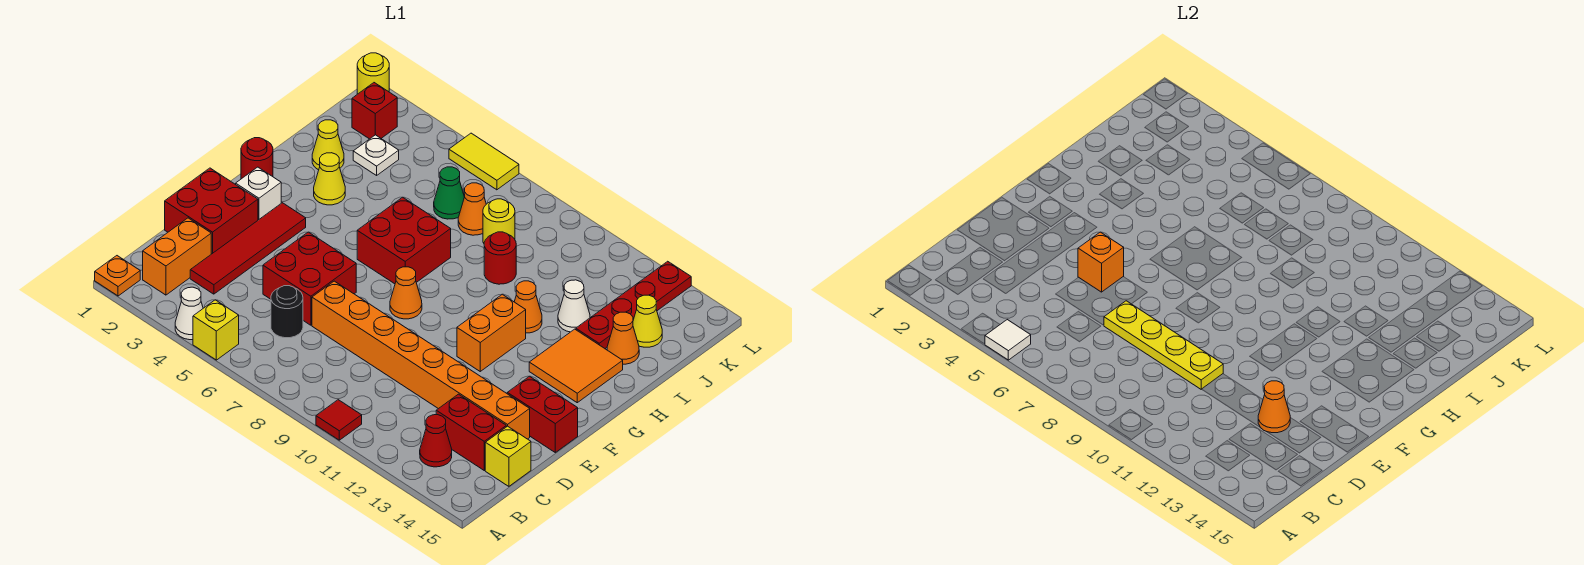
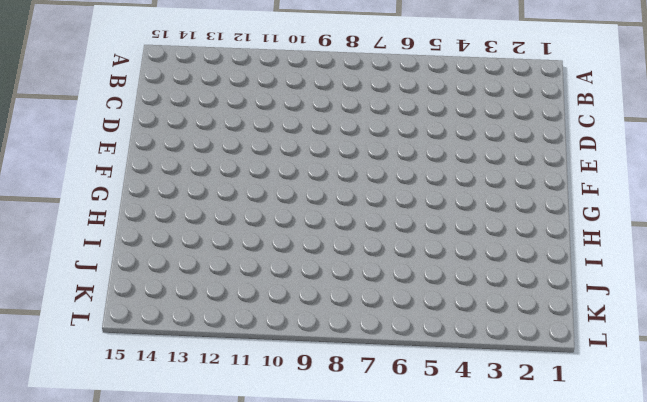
none -> orange 1x1 plate [95,256,140,296]
none -> white 1x1 cone [175,287,203,340]
none -> yellow 1x1 brick [193,300,239,360]
none -> red 1x1 tile [316,400,362,440]

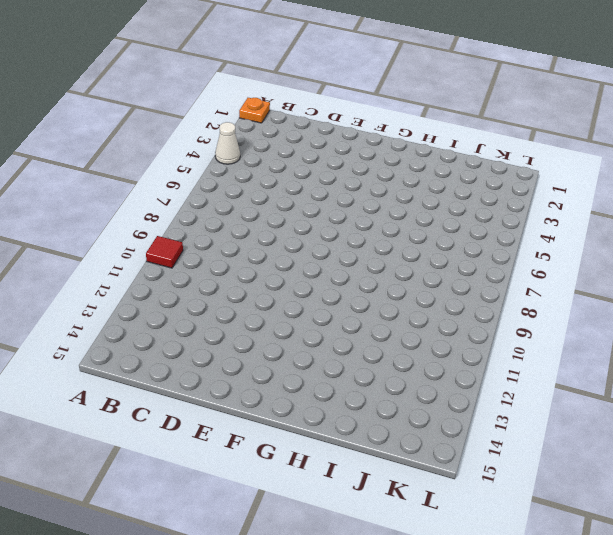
none -> yellow 1x1 brick [193,300,239,360]
none -> orange 1x2 brick [143,218,211,295]
none -> red 1x1 cone [420,415,452,467]
none -> red 1x4 tile [190,203,306,294]

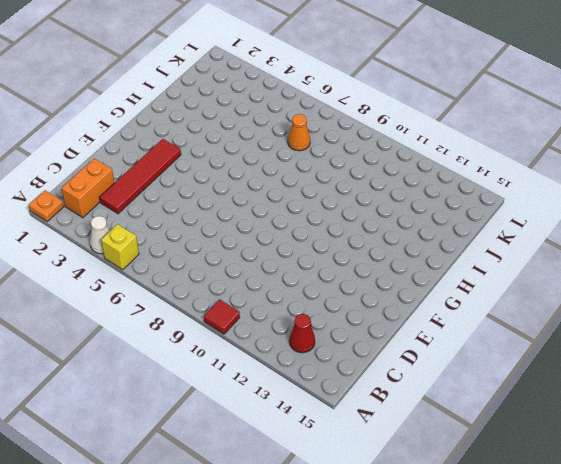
none -> black 1x1 round brick [271,286,303,338]
none -> red 1x2 brick [436,394,506,470]
none -> yellow 1x1 brick [485,426,531,486]
none -> red 2x2 brick [165,168,258,254]

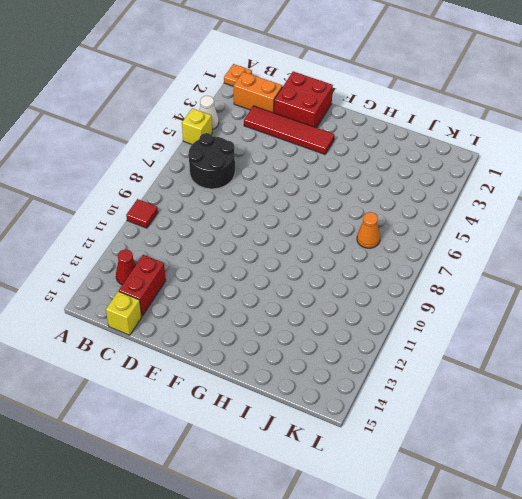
black 2x2 round brick [188,133,235,189] -> black 1x1 round brick [271,286,303,338]
none -> red 2x2 brick [263,232,356,325]
none -> orange 1x8 brick [312,281,530,439]
none -> red 1x2 brick [507,376,578,452]
none -> white 1x1 brick [236,167,281,220]

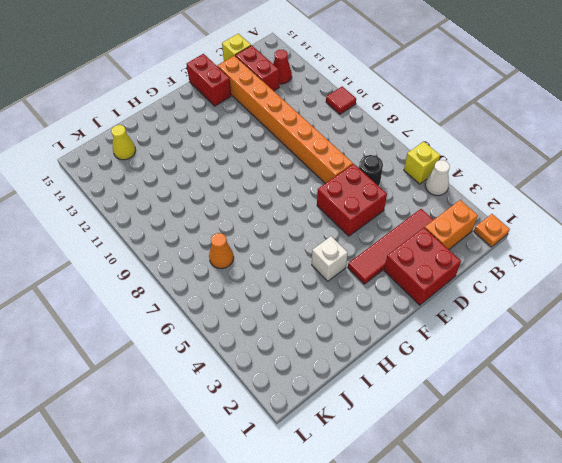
white 1x1 brick [312,236,348,281] -> white 1x1 brick moved to [236,167,281,220]
none -> orange 1x1 cone [390,267,422,319]
none -> orange 1x2 brick [457,294,526,371]
none -> red 1x1 round brick [241,138,273,179]
none -> red 2x2 brick [357,197,451,284]

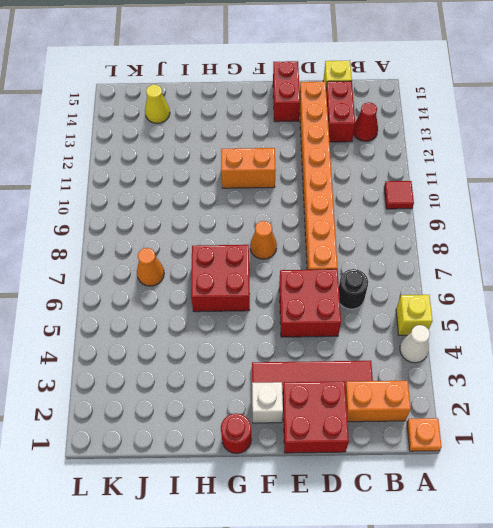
none -> orange 2x2 tile [529,329,623,403]
none -> yellow 1x1 cone [314,153,345,205]
none -> orange 1x1 cone [514,281,542,333]
none -> yellow 1x1 cone [312,120,344,170]

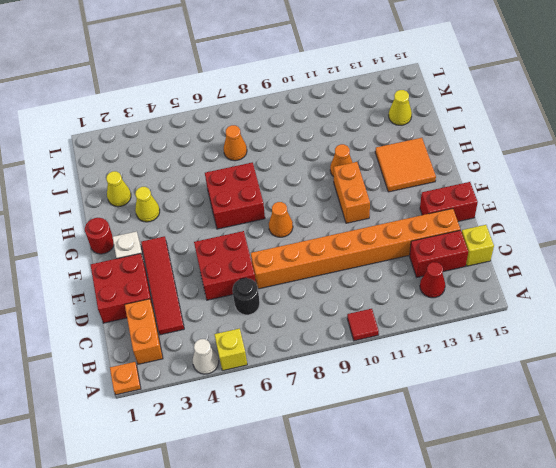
none -> red 1x1 round brick [484,232,516,284]
none -> white 1x1 cone [558,280,590,332]
none -> red 1x4 plate [576,261,691,348]
none -> orange 1x1 cone [607,312,639,364]

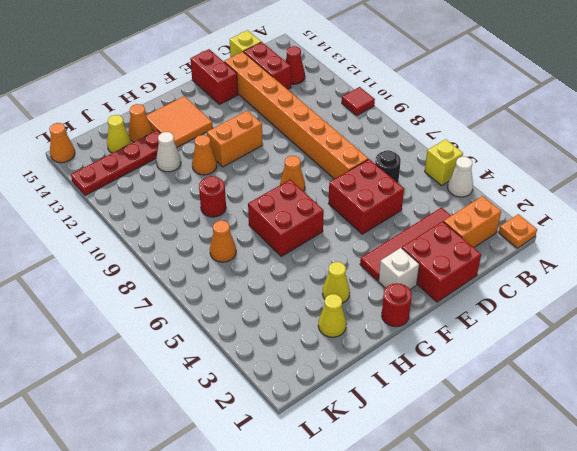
orange 1x1 cone [49,123,75,163] -> orange 1x1 cone moved to [1258,381,1290,433]
none -> white 1x1 plate [353,135,399,175]
none -> green 1x1 cone [434,167,464,219]
none -> yellow 1x1 round brick [483,199,515,243]
none -> red 1x1 brick [352,83,397,139]

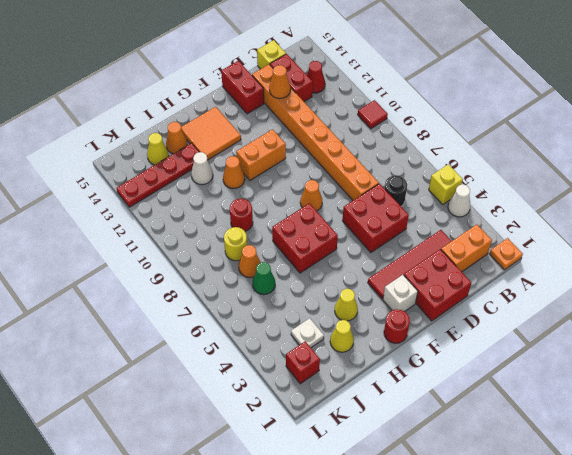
none -> yellow 1x1 round brick [357,53,389,94]
none -> yellow 1x2 tile [449,133,519,190]
none -> white 1x1 tile [985,320,1031,360]
none -> yellow 1x4 plate [1104,301,1223,389]

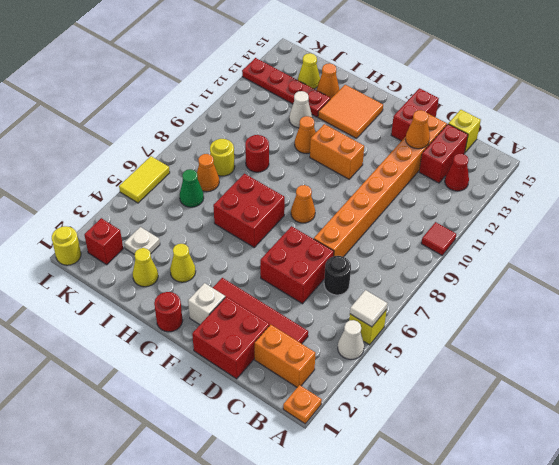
none -> yellow 1x4 plate [1104,301,1223,389]
none -> orange 1x1 brick [1078,232,1124,292]

